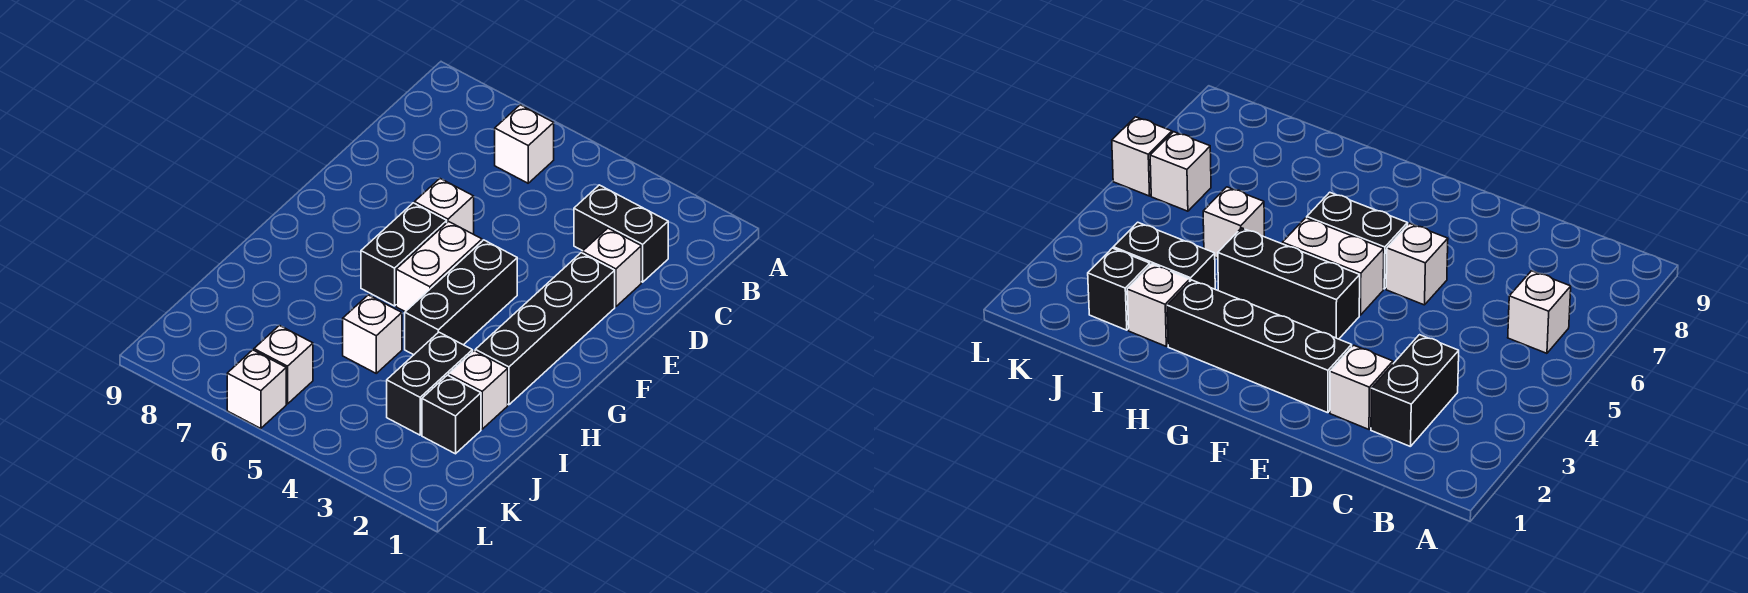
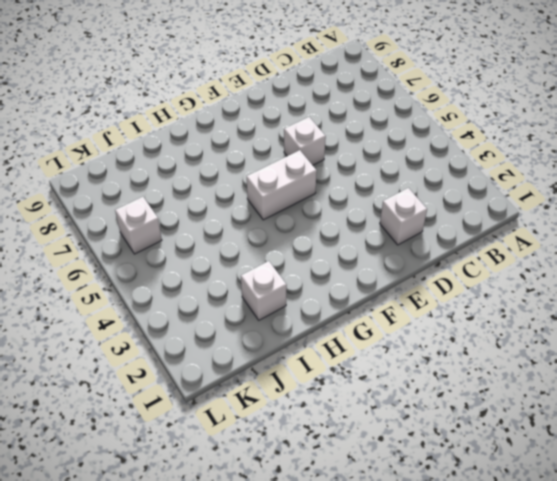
none -> white 1x1 brick [495,105,554,183]
none -> black 1x2 brick [574,185,668,282]
none -> black 1x4 brick [475,253,615,405]

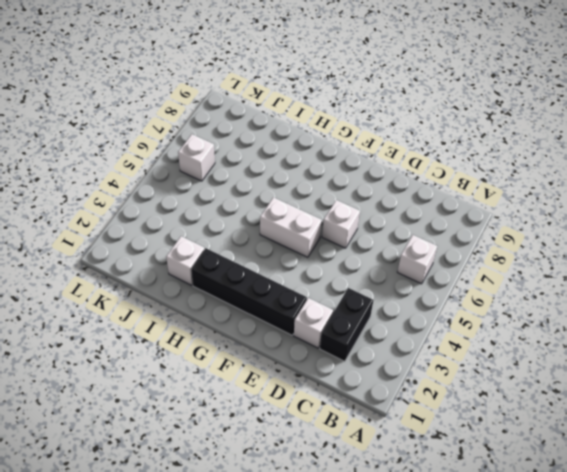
none -> black 1x3 brick [405,240,517,355]
none -> black 1x2 brick [361,203,447,306]
none -> black 1x2 brick [387,332,472,435]

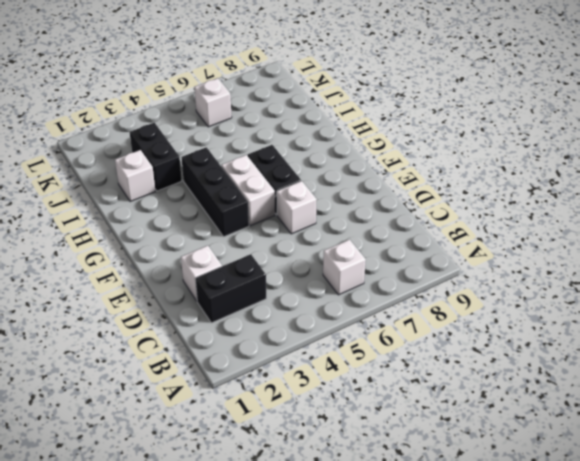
none -> black 1x4 brick [475,253,615,405]
none -> white 1x1 brick [343,295,402,373]
none -> black 1x1 brick [422,375,481,454]

